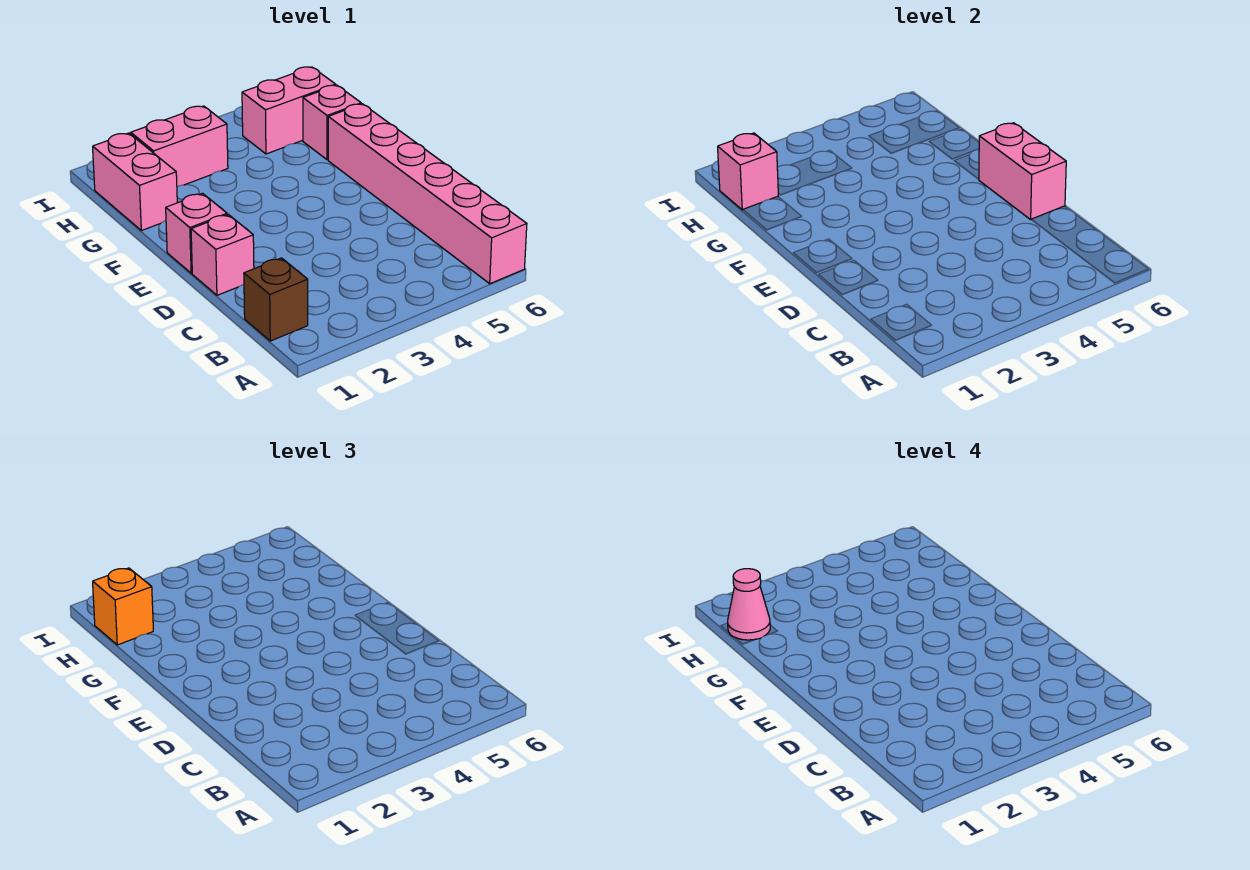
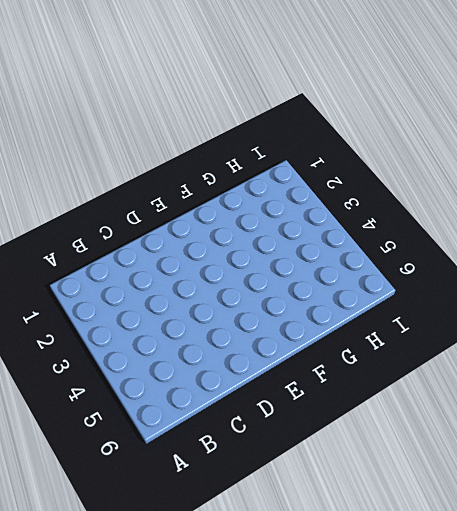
none -> pink 1x6 brick [328,104,527,284]
none -> brown 1x1 brick [244,258,308,341]
none -> pink 1x1 brick [191,214,254,295]

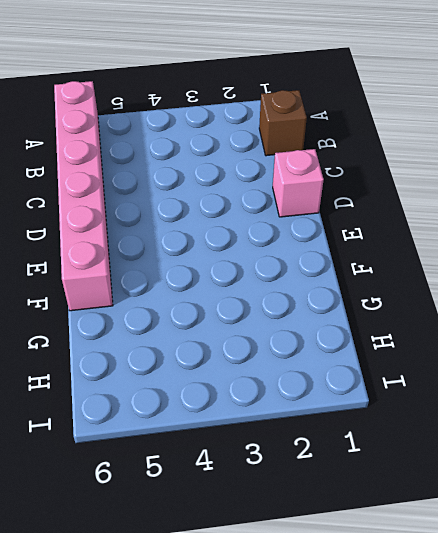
none -> pink 1x1 brick [166,193,227,273]
none -> pink 1x2 brick [93,133,177,231]
none -> pink 1x1 brick [303,85,361,160]

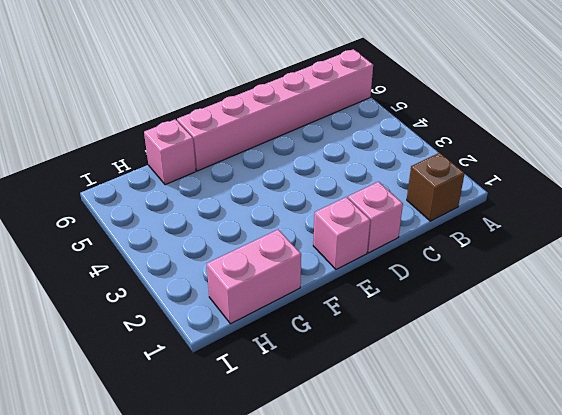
none -> pink 1x2 brick [131,106,228,187]
none -> pink 1x2 brick [242,67,336,154]
none -> pink 1x2 brick [979,123,1066,219]

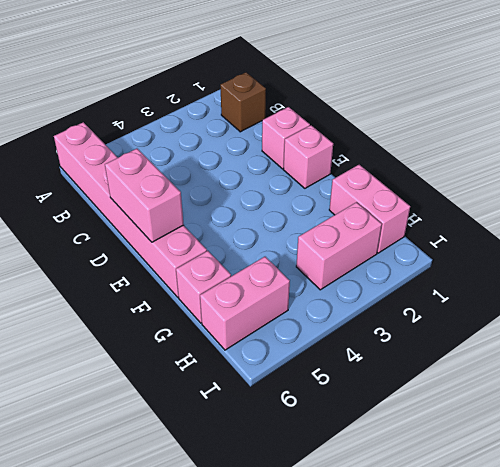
none -> pink 1x1 brick [718,133,779,210]
none -> orange 1x1 brick [93,568,153,645]
none -> pink 1x1 cone [728,569,770,640]

